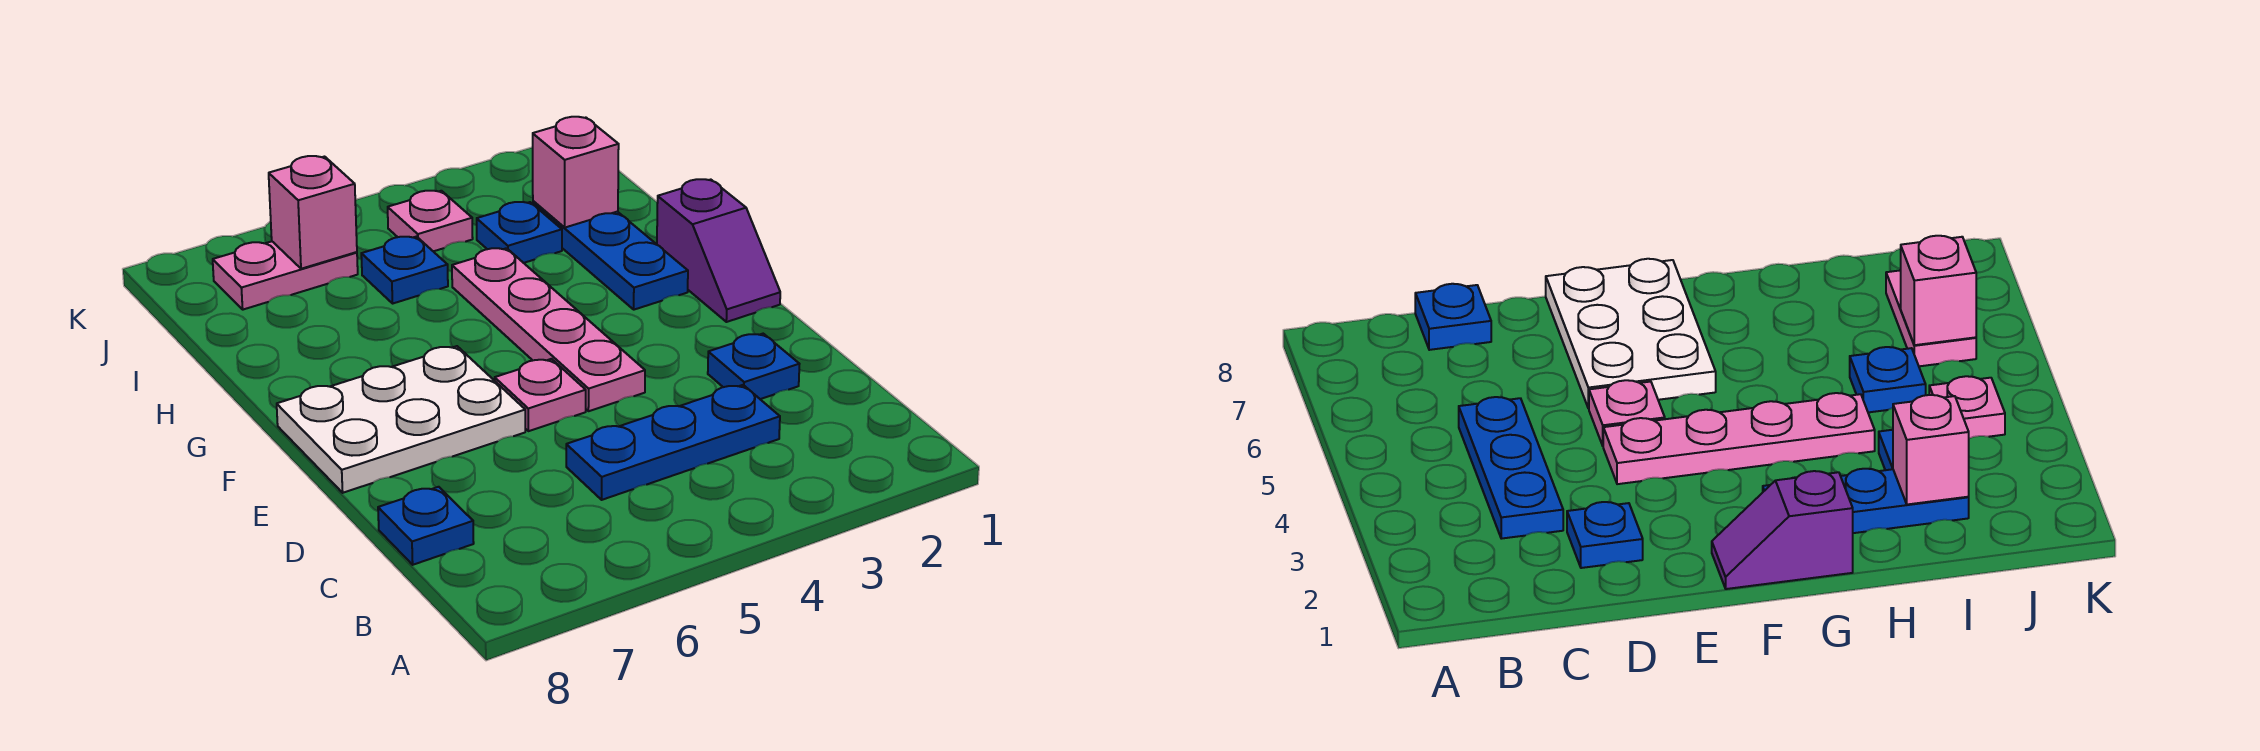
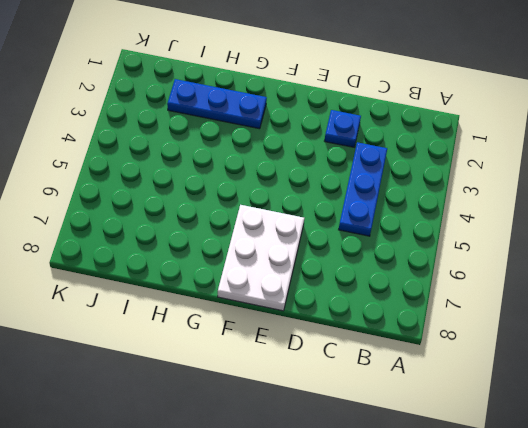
none -> blue 1x1 plate [378,487,474,565]
none -> pink 1x4 plate [452,248,645,411]
none -> pink 1x1 plate [495,359,586,431]

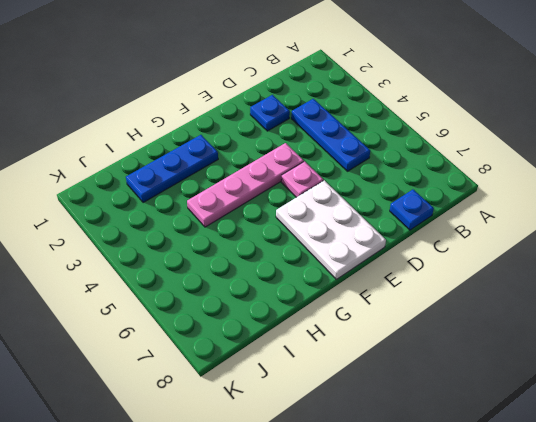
none -> purple 1x2 slope [657,179,780,322]
none -> blue 1x1 plate [477,202,562,263]
none -> blue 1x1 plate [361,237,448,303]

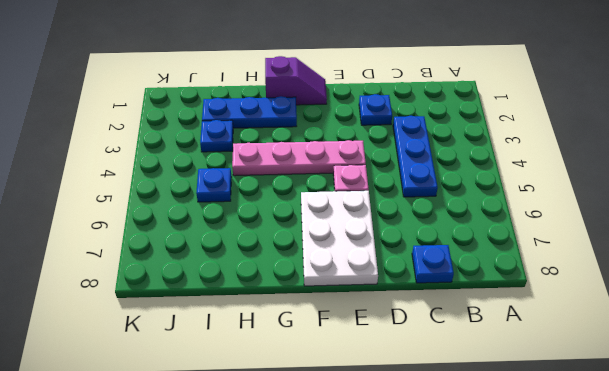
none -> pink 1x1 plate [388,191,473,251]
none -> pink 1x2 plate [213,241,358,310]
none -> pink 1x1 brick [533,117,619,227]

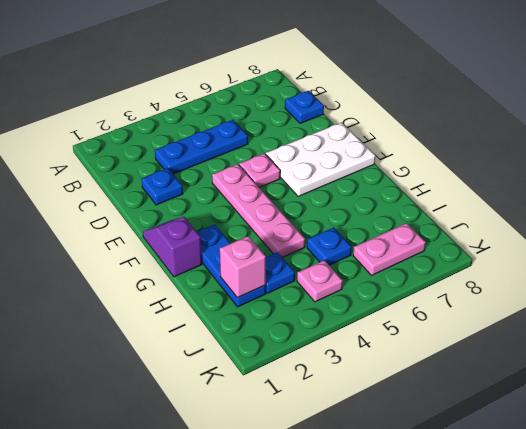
none -> pink 1x1 brick [269,156,357,269]

